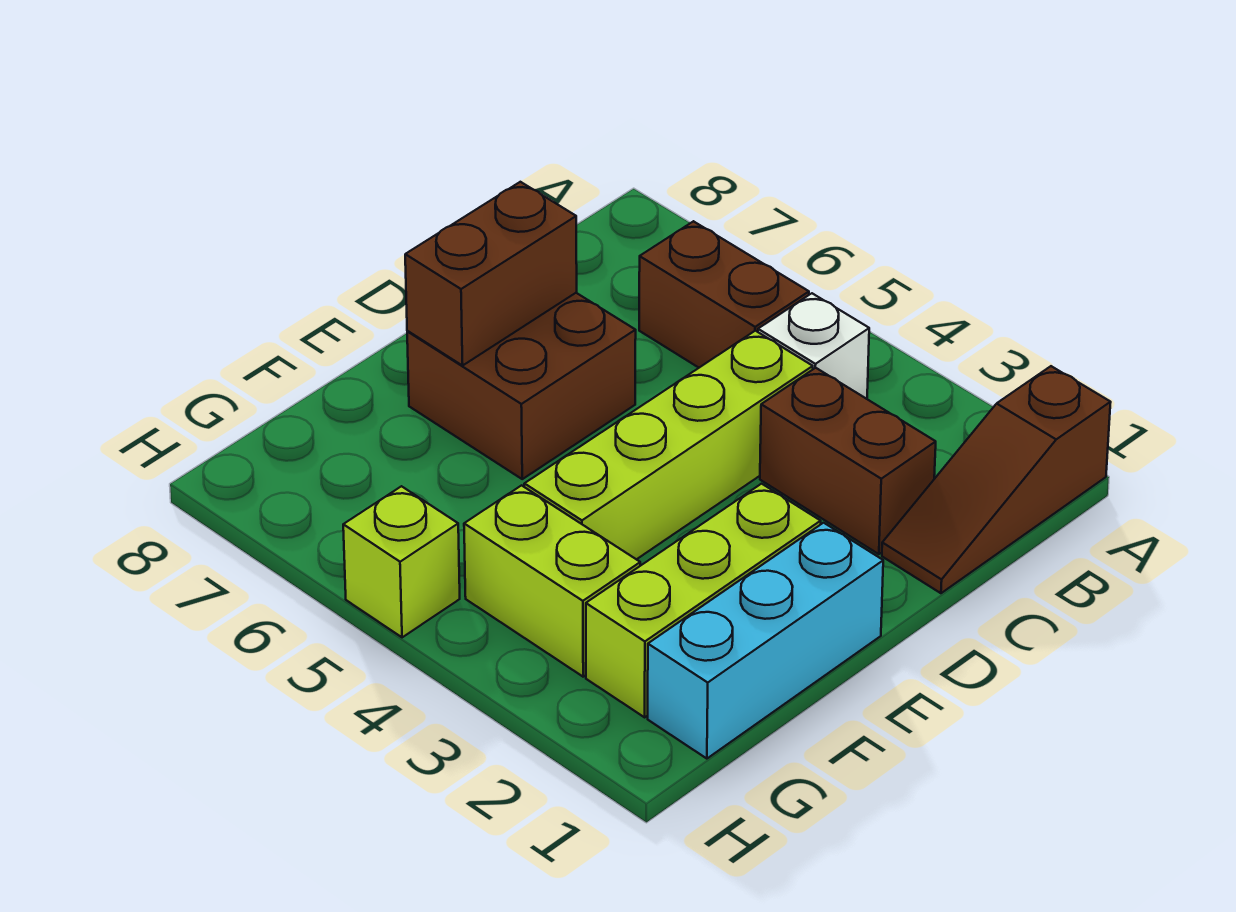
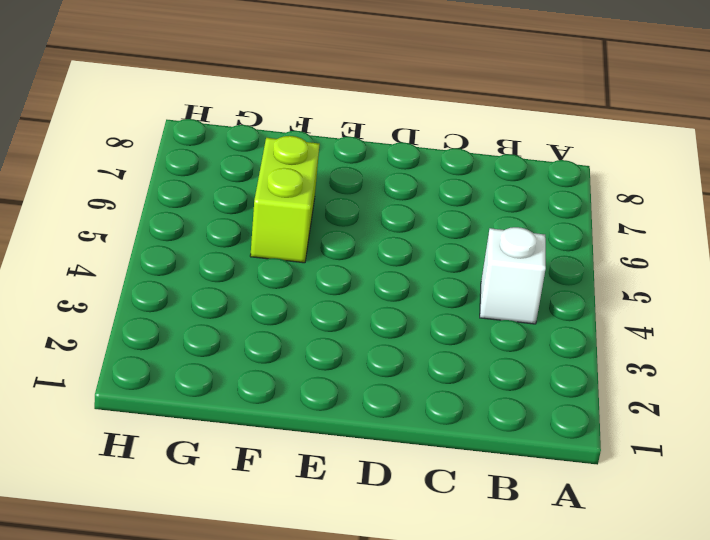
lime 1x2 brick [250,136,320,263] -> lime 1x2 brick moved to [464,485,640,677]
none -> brown 1x3 slope [882,366,1111,593]
none -> brown 1x2 brick [639,221,809,368]

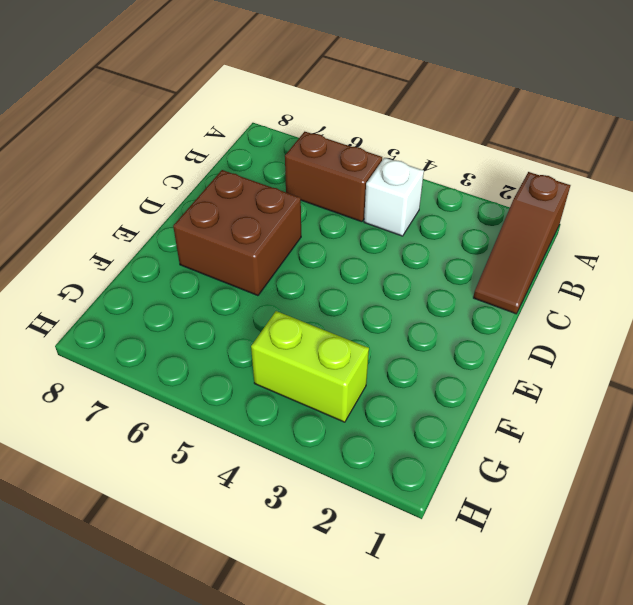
none -> brown 1x2 brick [760,368,936,554]
none -> lime 1x4 brick [524,331,813,559]

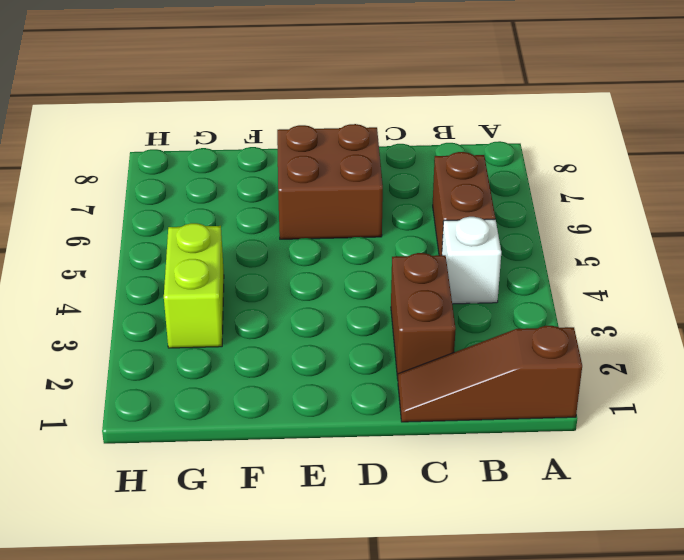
none -> lime 1x4 brick [524,331,813,559]
none -> cyan 1x3 brick [648,523,883,759]

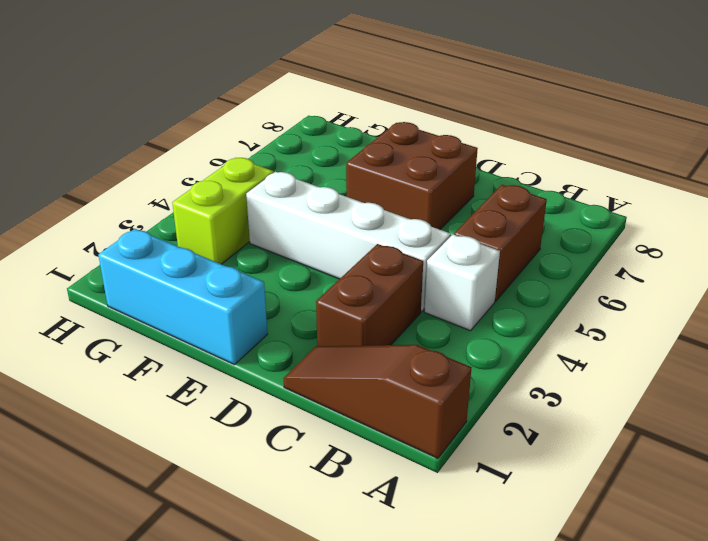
white 1x4 brick [246,172,451,311] -> lime 1x4 brick [524,331,813,559]
none -> lime 1x3 brick [586,484,821,717]
none -> lime 1x1 brick [343,486,460,637]

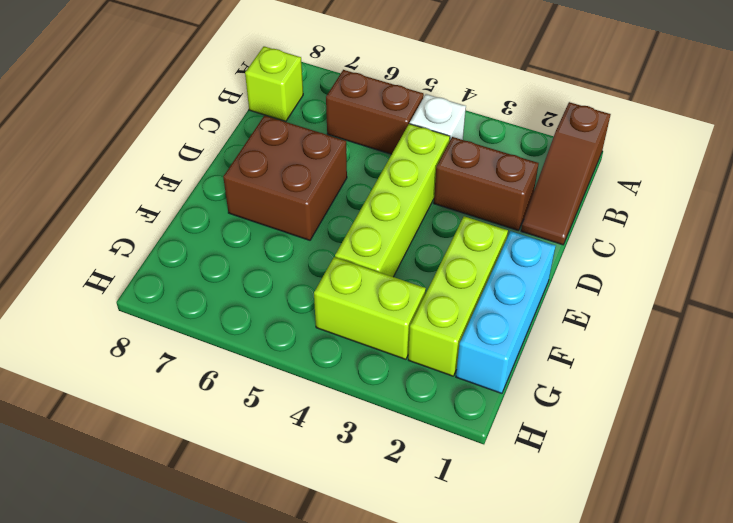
lime 1x1 brick [245,46,303,121] -> lime 1x1 brick moved to [343,486,460,637]
none -> brown 1x2 brick [405,182,577,366]

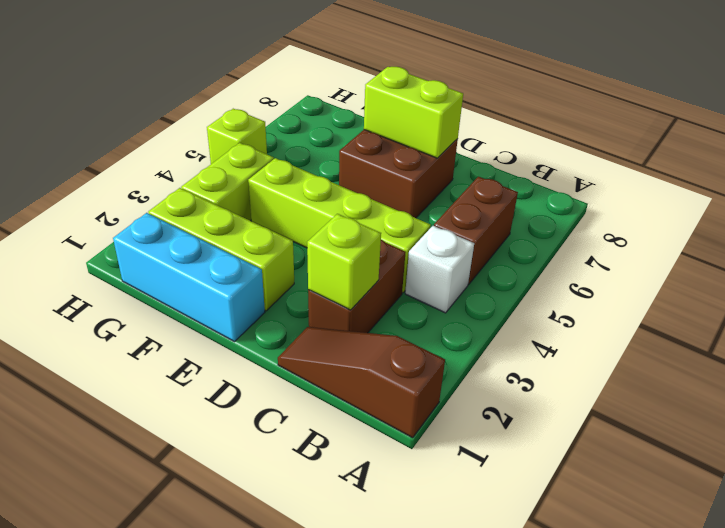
lime 1x1 brick [307,214,381,310] -> none
lime 1x2 brick [364,67,463,158] -> brown 1x2 brick [405,182,577,366]

